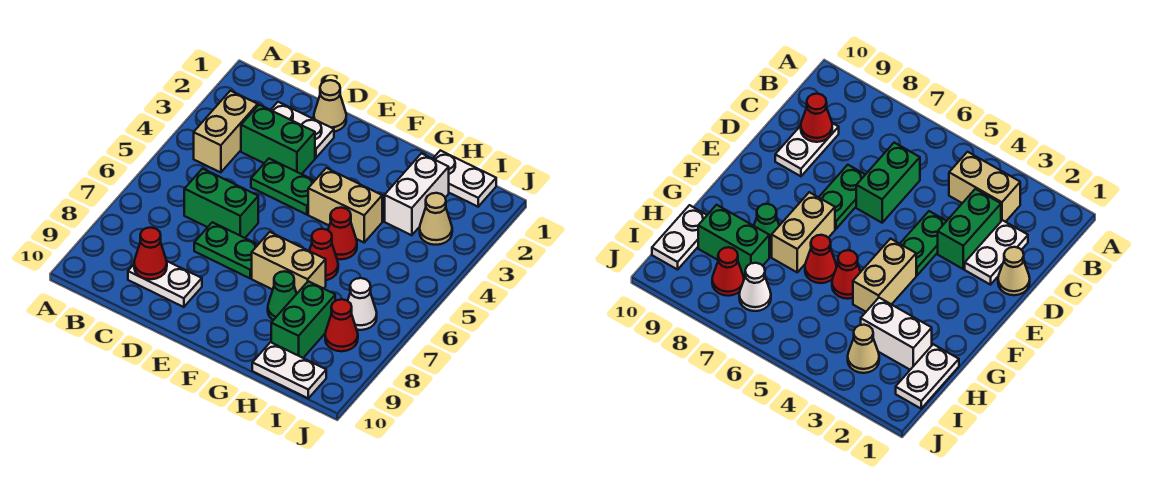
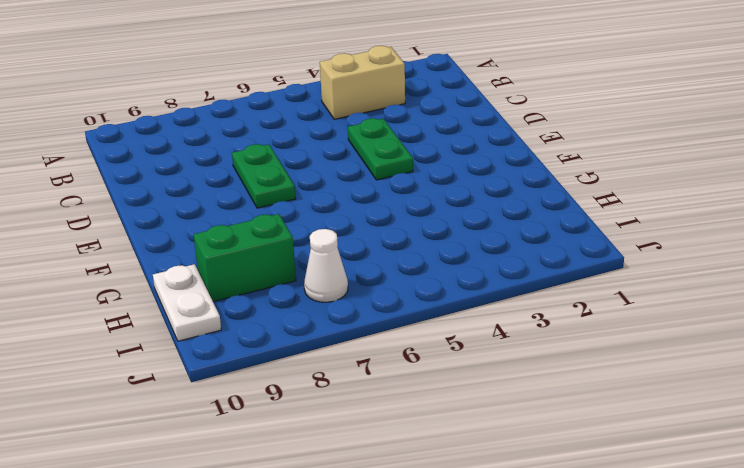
none -> white 1x2 plate [271,102,334,158]
none -> green 1x2 brick [241,105,315,174]
none -> green 1x2 brick [184,169,258,238]

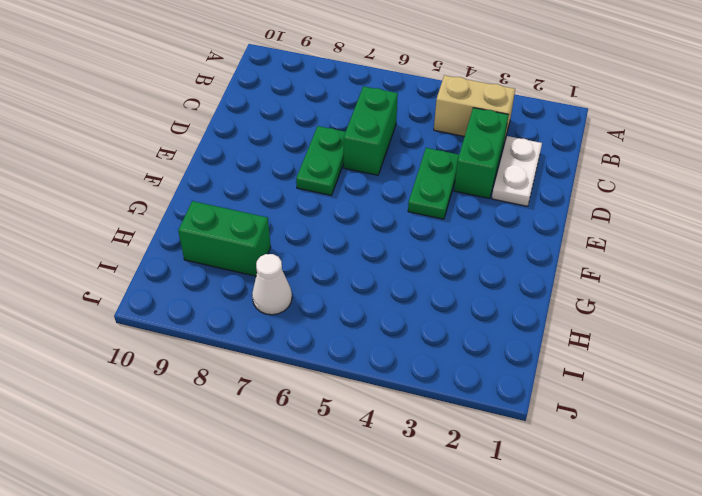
none -> white 1x2 plate [128,261,202,307]
none -> tan 1x1 cone [314,80,346,132]
none -> tan 1x2 brick [308,168,382,242]

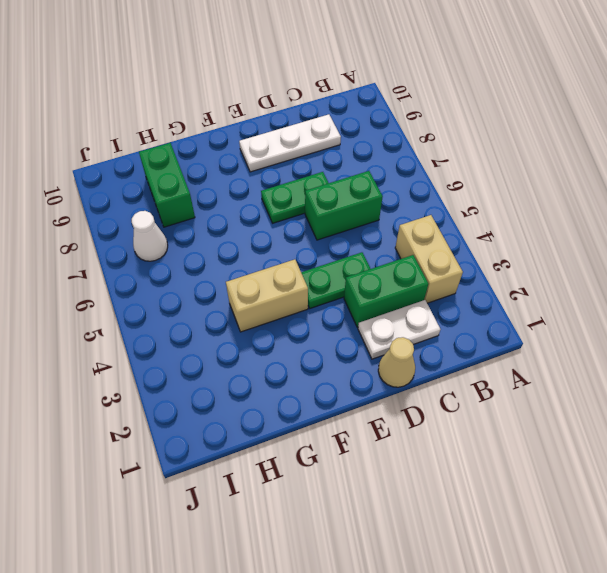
white 1x3 plate [239,114,341,172] -> white 1x2 plate [128,261,202,307]
none -> tan 1x2 brick [252,232,326,293]
none -> red 1x1 cone [328,207,357,259]
none -> red 1x1 cone [309,229,338,280]

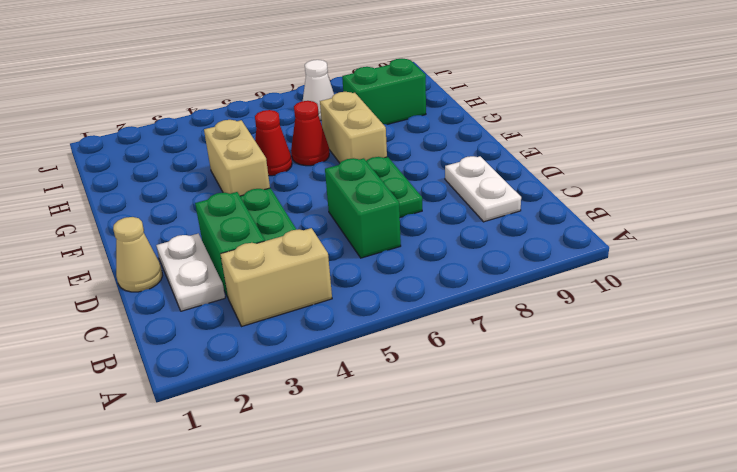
none -> green 1x1 cone [268,271,297,320]
none -> white 1x2 plate [433,150,496,207]
none -> white 1x2 brick [385,153,449,235]

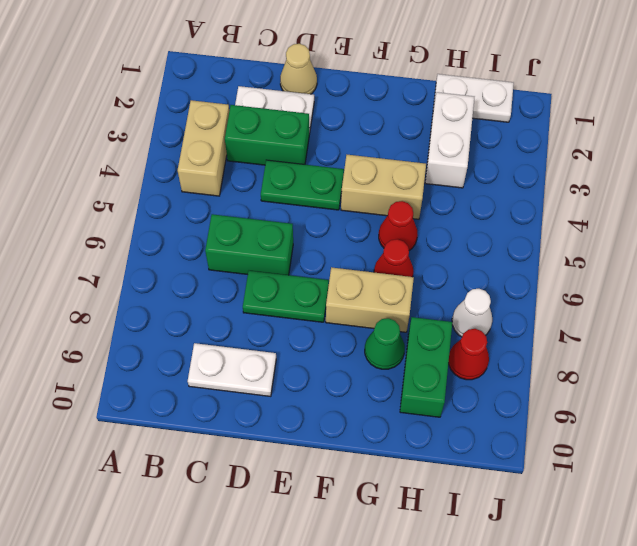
none -> white 1x2 plate [252,342,326,398]
none -> tan 1x1 cone [420,193,452,245]
none -> red 1x1 cone [134,228,167,279]

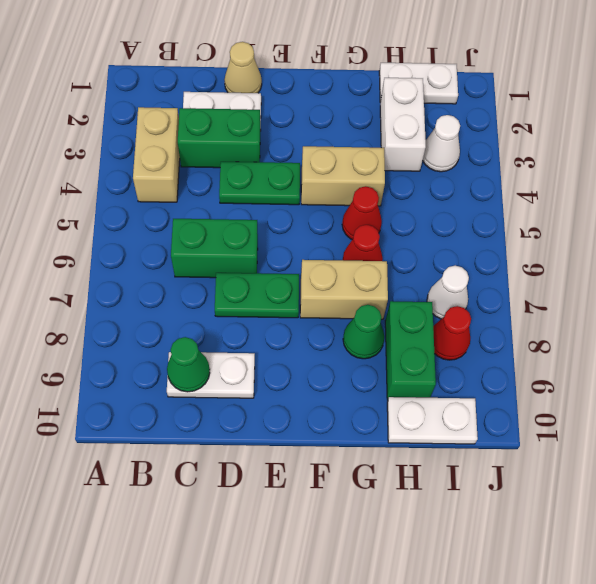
green 1x1 cone [167,337,210,392] -> red 1x1 cone [134,228,167,279]
white 1x1 cone [423,115,460,172] -> tan 1x1 cone [420,193,452,245]

